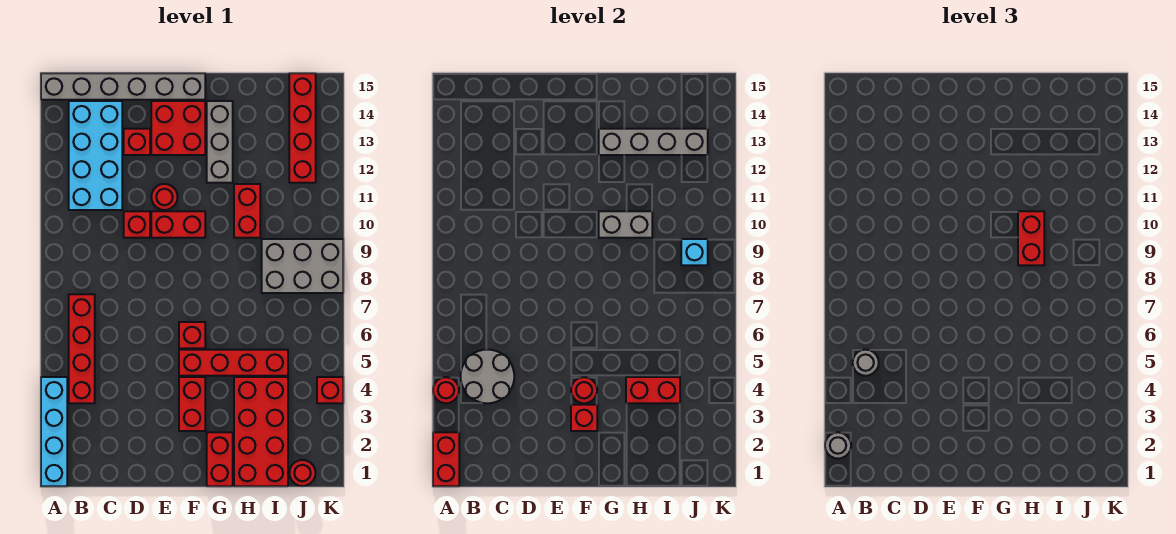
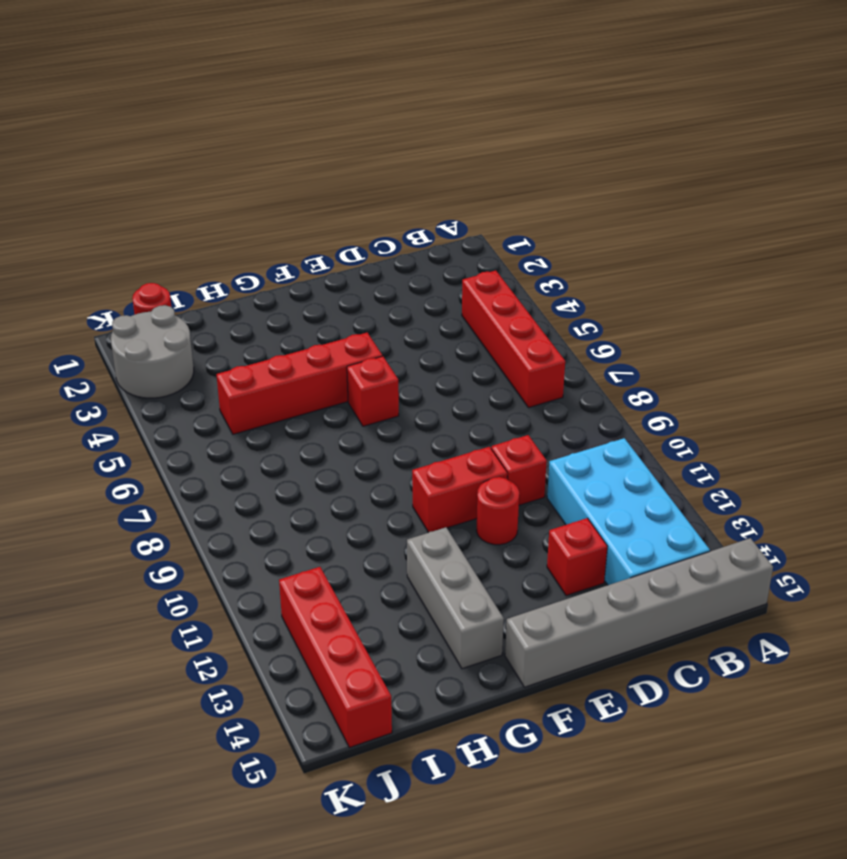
grey 2x2 round brick [111,305,194,398] -> grey 2x2 round brick moved to [461,350,514,403]
none -> cyan 1x4 brick [41,377,67,486]
none -> red 2x2 brick [151,101,205,155]
none -> red 1x2 brick [179,377,205,431]
none -> red 1x2 brick [207,432,233,486]

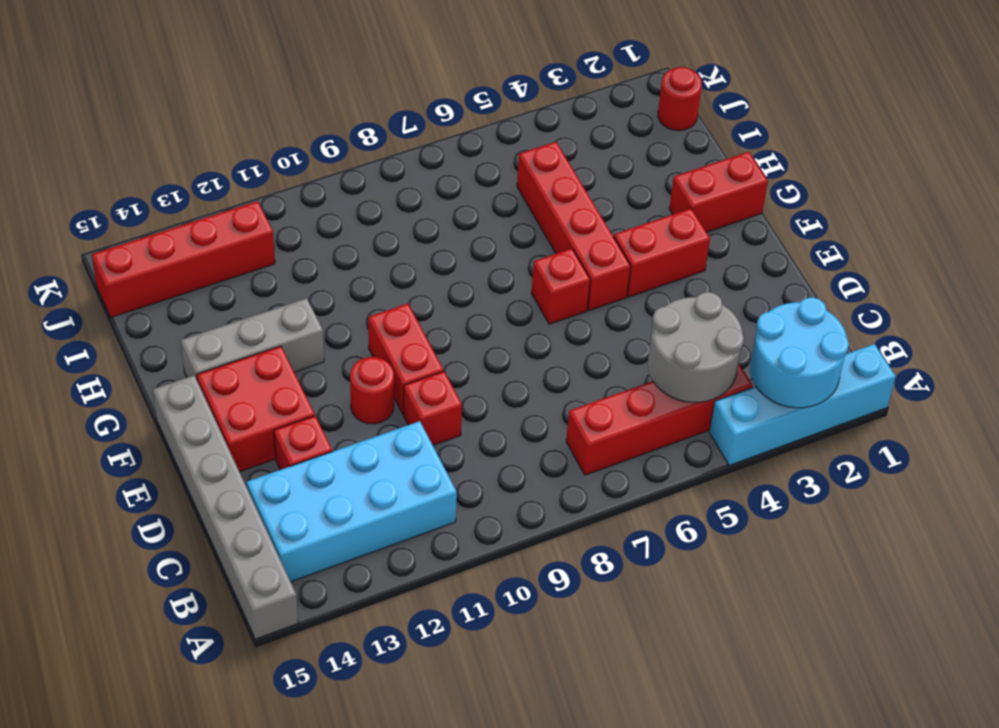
cyan 2x2 round brick [750,297,849,408] -> red 1x2 brick [433,432,459,486]
none -> red 2x4 brick [234,377,288,486]
none -> red 1x2 brick [234,184,260,238]
none -> grey 2x3 brick [262,239,343,293]
none -> red 1x1 brick [317,377,343,403]

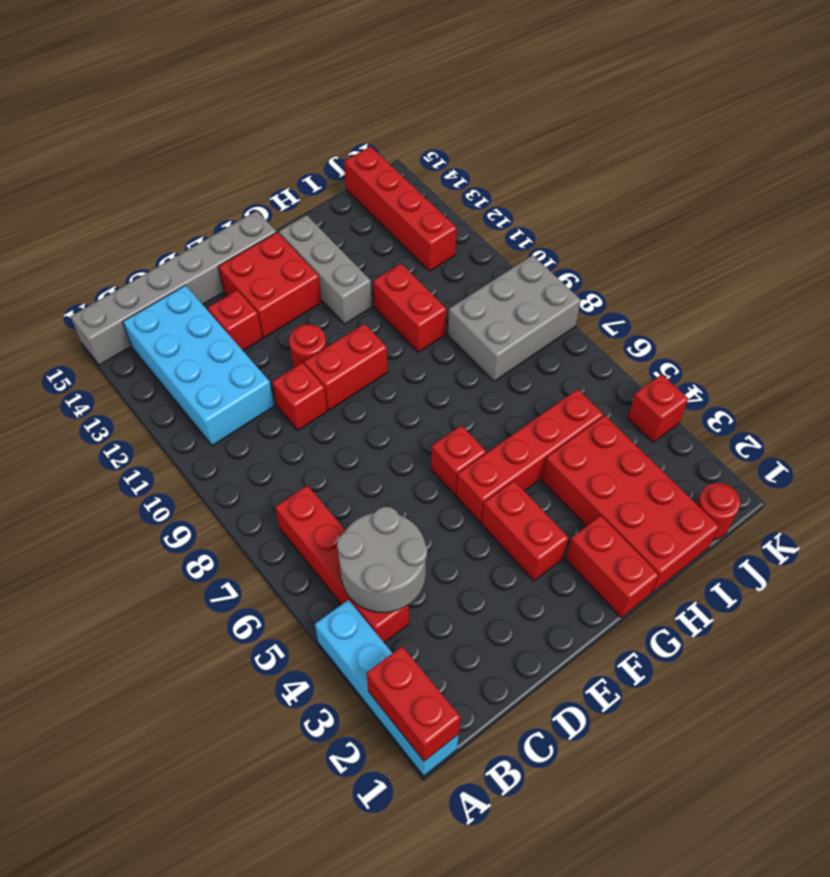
none -> red 1x1 round brick [433,377,459,403]
none -> red 1x1 brick [571,405,597,431]
none -> red 1x1 round brick [571,377,597,403]
none -> grey 1x2 brick [599,211,652,238]

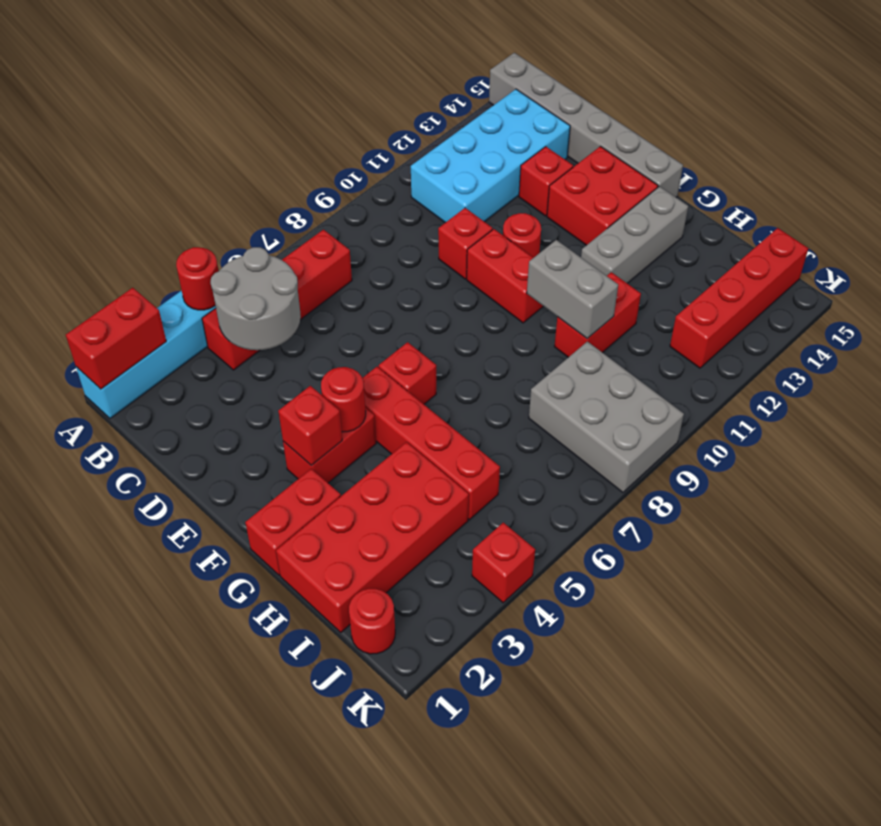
none -> grey 1x4 brick [599,129,708,155]
none -> red 1x2 brick [626,377,680,403]
none -> cyan 1x1 brick [681,239,708,265]
none -> grey 1x1 round brick [825,432,851,459]

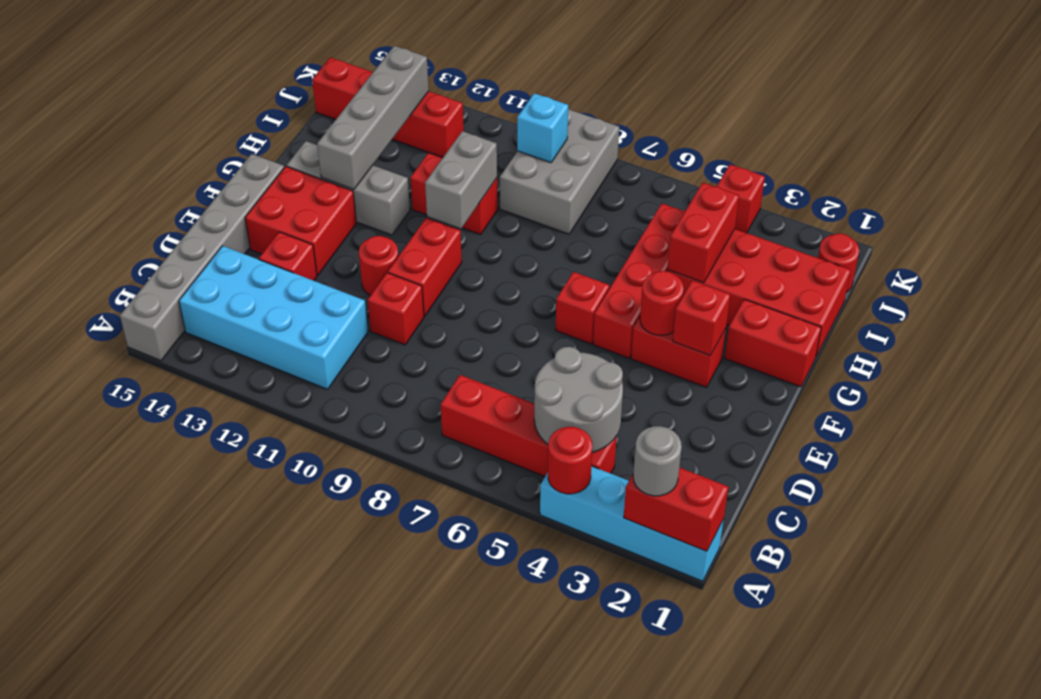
none -> grey 1x1 round brick [853,350,879,376]
none -> red 1x2 brick [1018,211,1044,265]

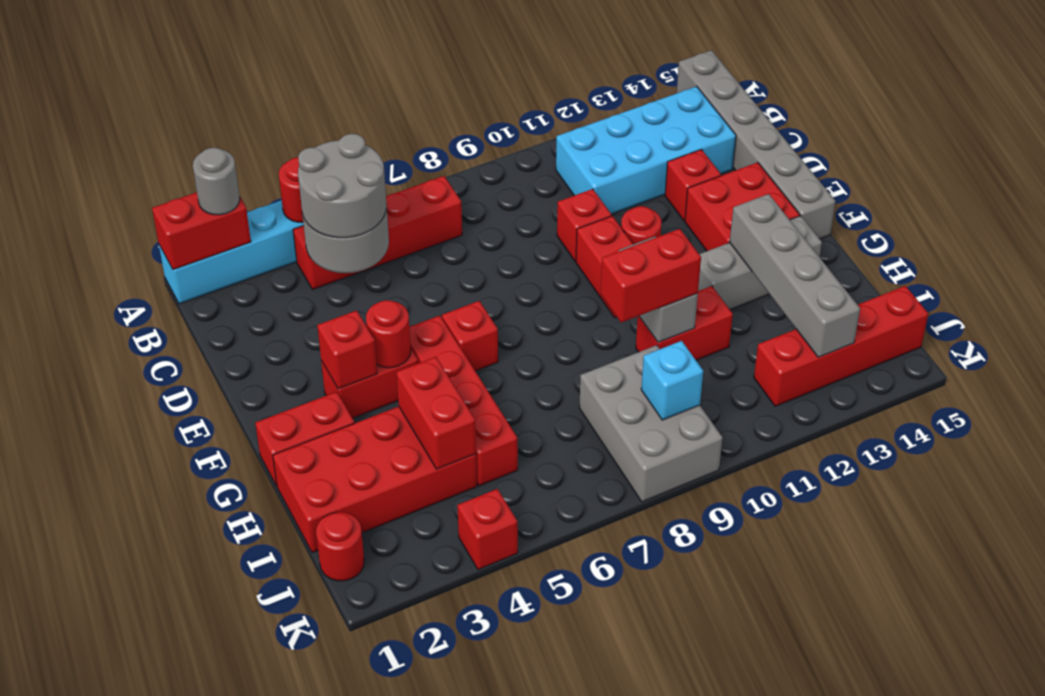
grey 2x2 round brick [298,134,387,238] -> grey 1x1 round brick [853,350,879,376]

